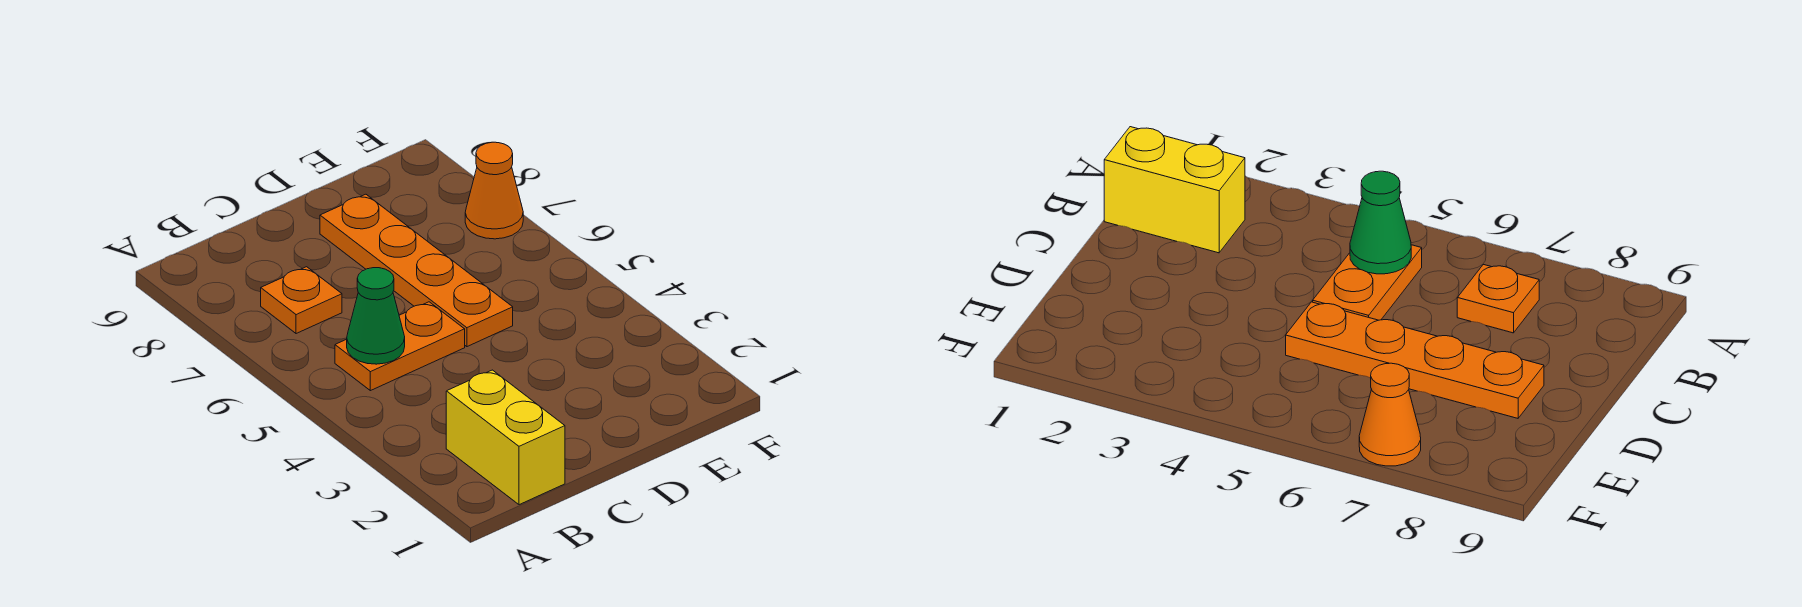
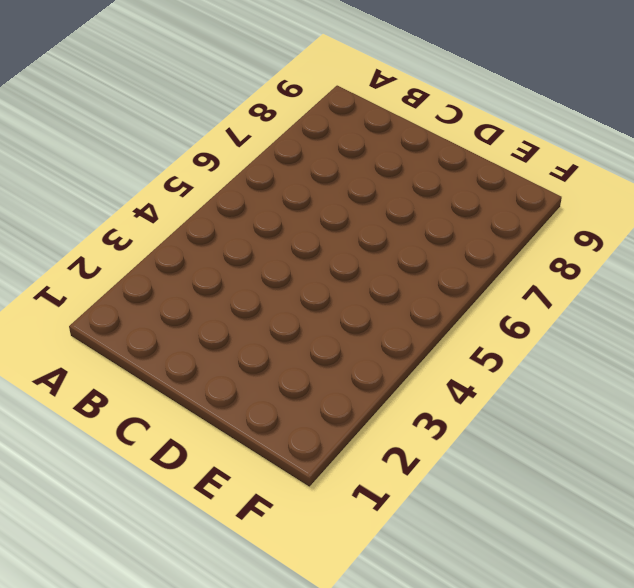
none -> yellow 1x2 brick [446,370,565,505]
none -> orange 1x2 plate [335,302,465,391]

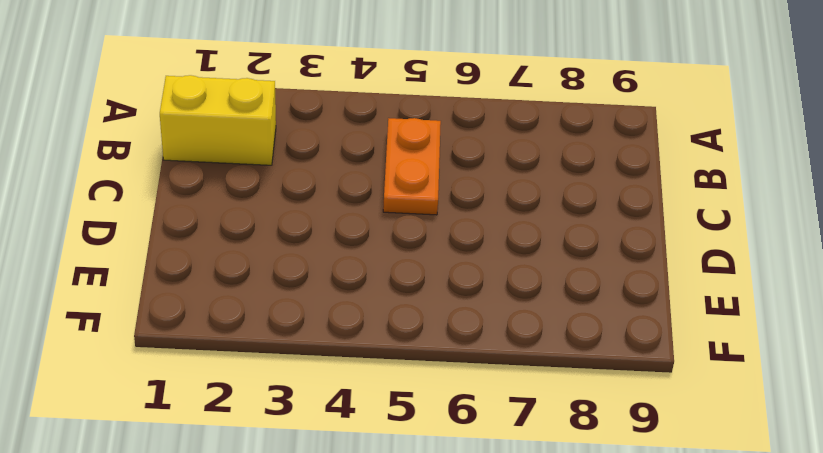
none -> orange 1x1 plate [261,267,342,334]
none -> orange 1x4 plate [320,194,513,347]

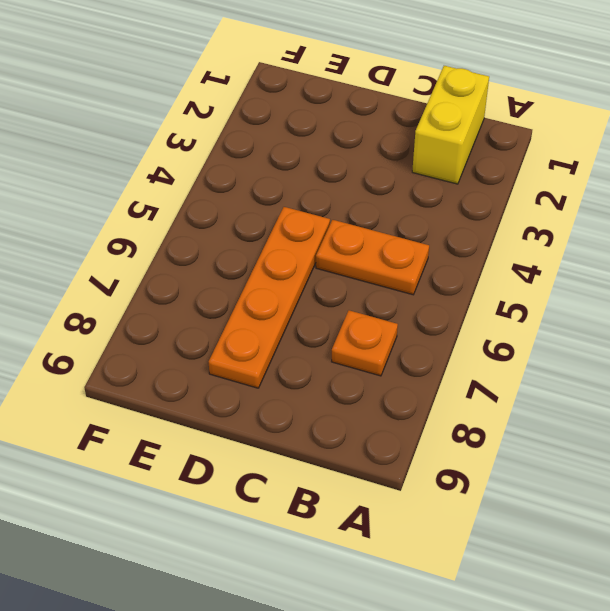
none -> orange 1x1 cone [465,142,523,239]
none -> green 1x1 cone [347,268,405,364]

